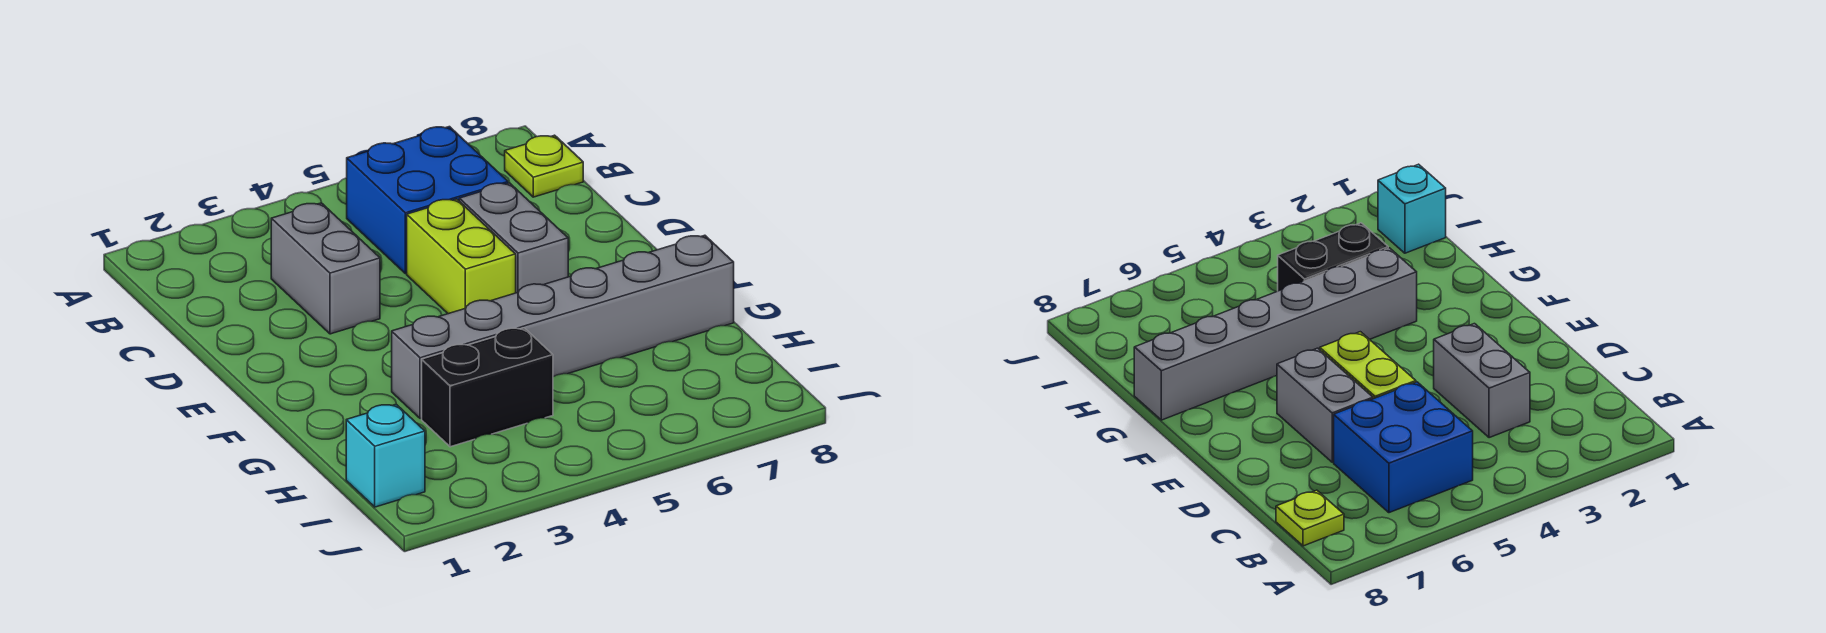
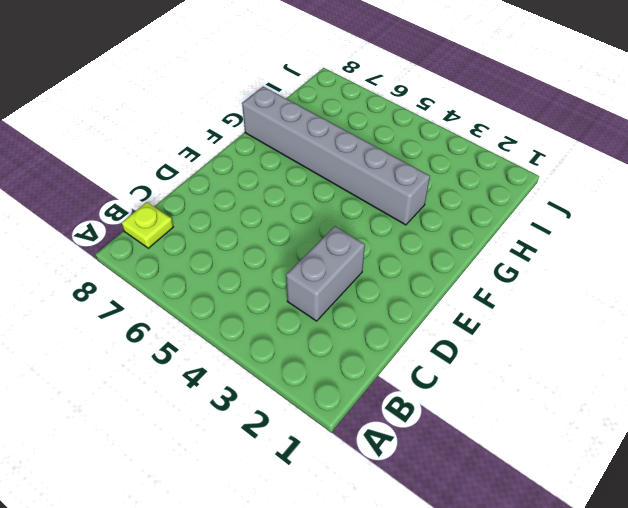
none -> blue 2x2 brick [347,127,508,274]
none -> lime 1x2 brick [407,199,516,314]

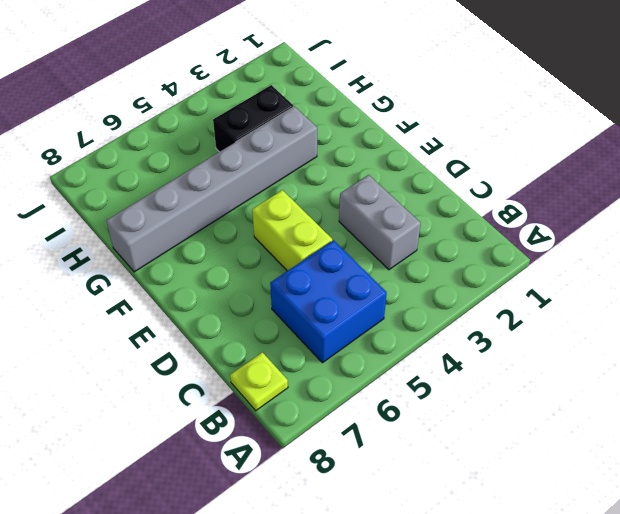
none -> grey 1x2 brick [459,183,568,293]
none -> cyan 1x1 brick [346,404,425,507]

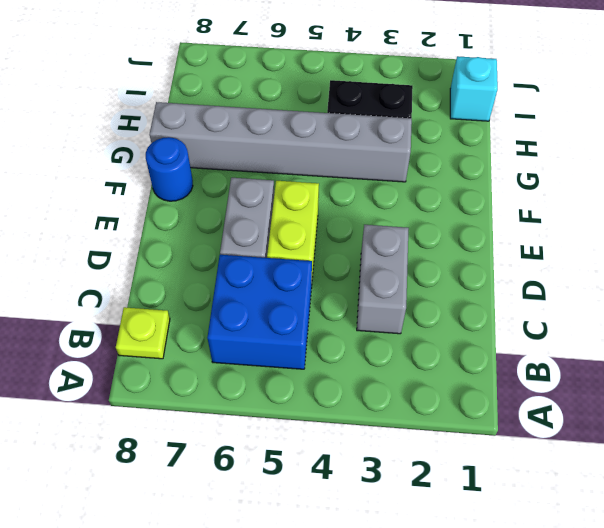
blue 1x1 round brick [146,137,193,201] -> none

